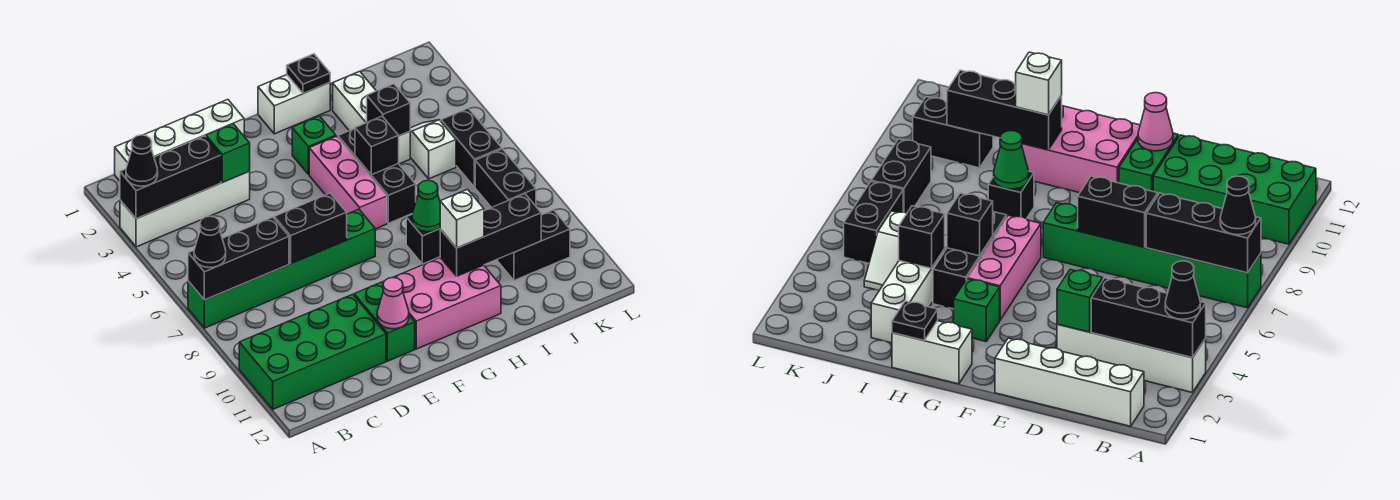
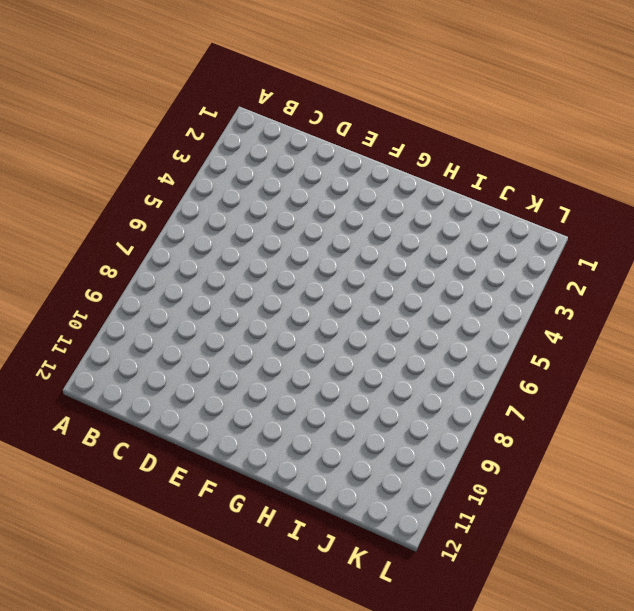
none -> white 1x4 brick [120,172,250,247]
none -> green 1x6 brick [188,209,375,328]
none -> green 2x4 brick [239,294,386,409]

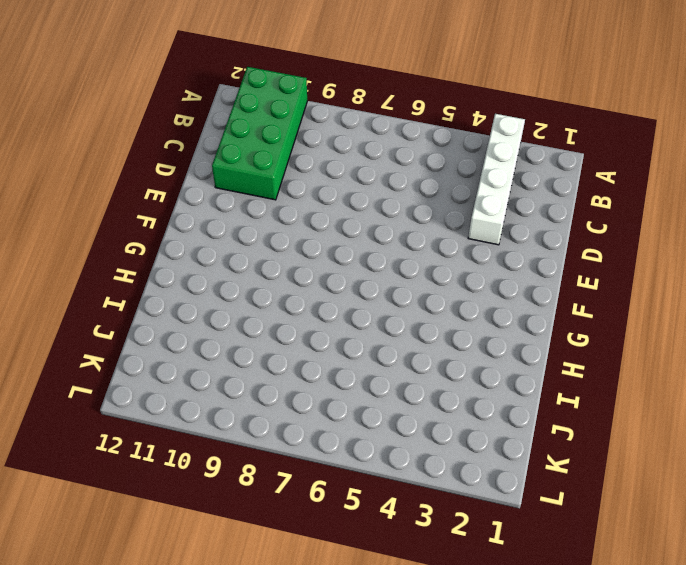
none -> green 1x6 brick [188,209,375,328]
none -> white 1x4 brick [115,100,244,181]
none -> green 1x2 brick [354,282,415,361]

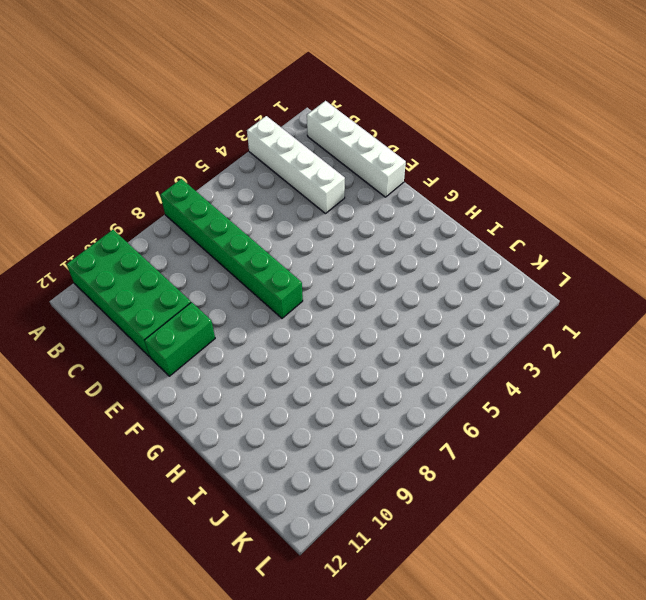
none -> pink 2x3 brick [383,257,501,349]
none -> white 1x2 brick [258,75,330,134]
none -> green 1x1 brick [292,116,336,174]

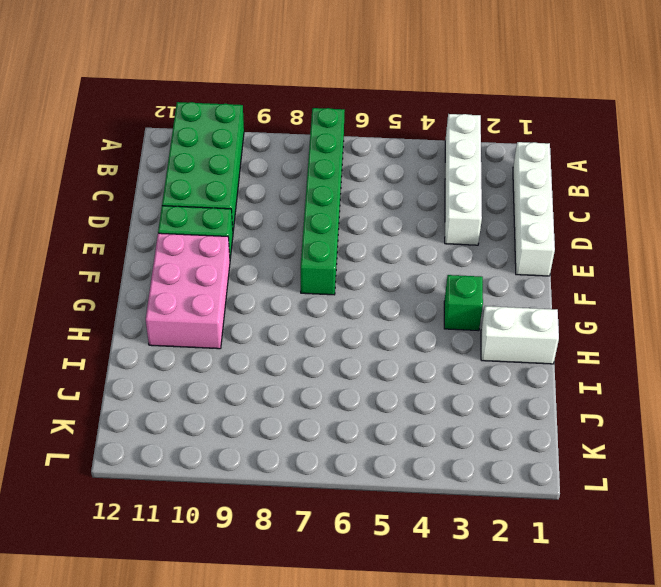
white 1x2 brick [481,306,559,364] -> white 1x2 brick turned to [258,75,330,134]
none -> pink 1x3 brick [309,136,387,229]
none -> black 1x3 brick [338,128,416,223]
none -> black 1x1 brick [406,215,440,264]

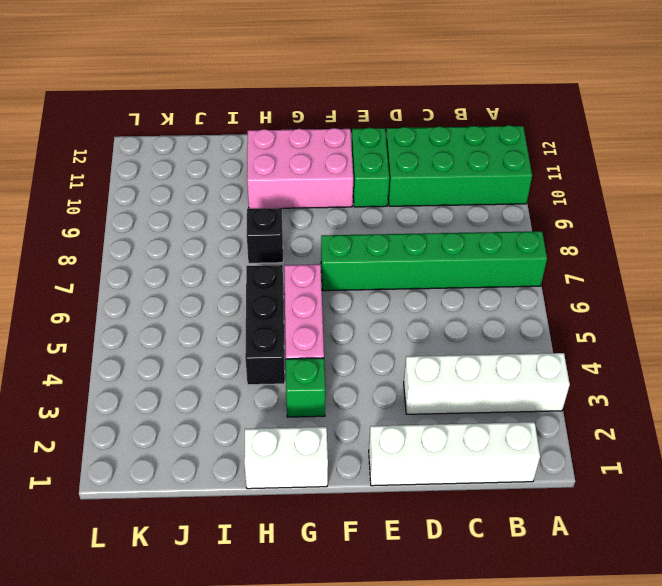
none -> white 1x3 brick [333,71,410,164]
none -> white 1x2 slope [410,120,456,179]
none -> black 1x2 brick [498,210,570,280]

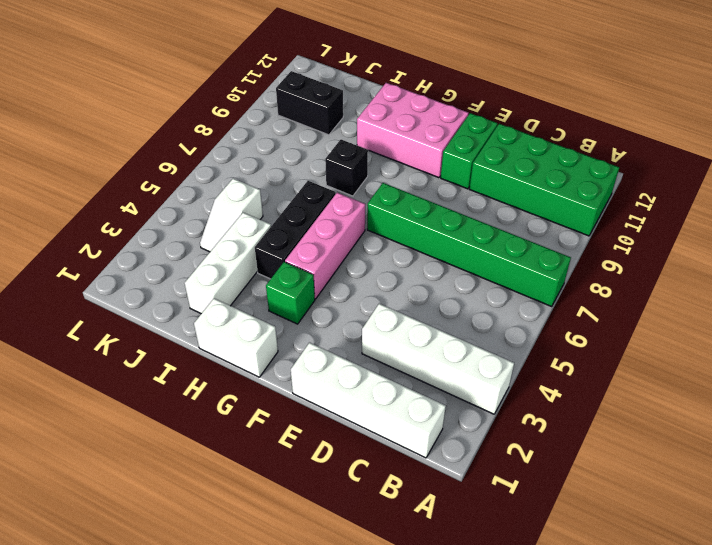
none -> black 1x2 brick [441,108,502,187]
none -> black 1x2 brick [475,149,536,208]
none -> black 1x3 brick [120,136,221,219]

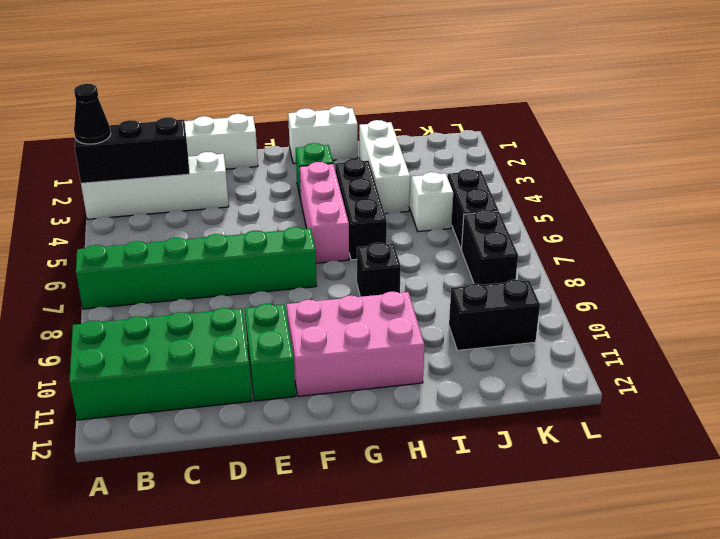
none -> black 1x3 brick [188,217,289,300]
none -> green 1x1 brick [206,124,250,182]
none -> black 1x2 brick [274,193,347,264]

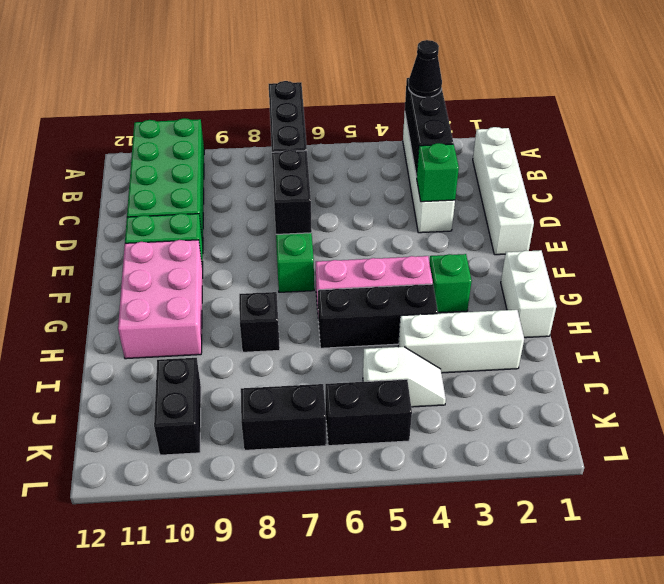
none -> pink 1x1 cone [377,278,409,329]
none -> black 1x1 plate [287,54,330,94]
none -> black 1x1 brick [355,116,399,175]

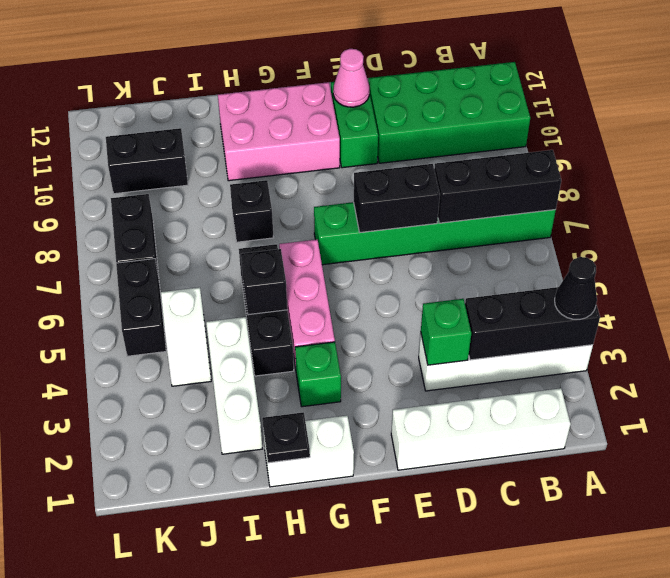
none -> green 1x1 cone [412,180,440,232]
none -> black 1x3 brick [440,194,541,276]
none -> black 1x1 brick [367,84,410,136]

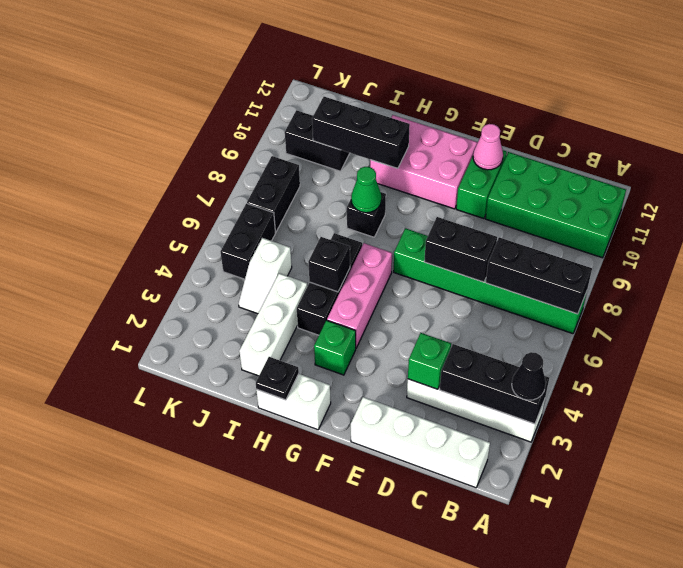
none -> black 1x1 brick [367,84,410,136]
none -> black 1x1 cone [194,216,226,268]
none -> white 1x1 brick [440,190,484,248]

